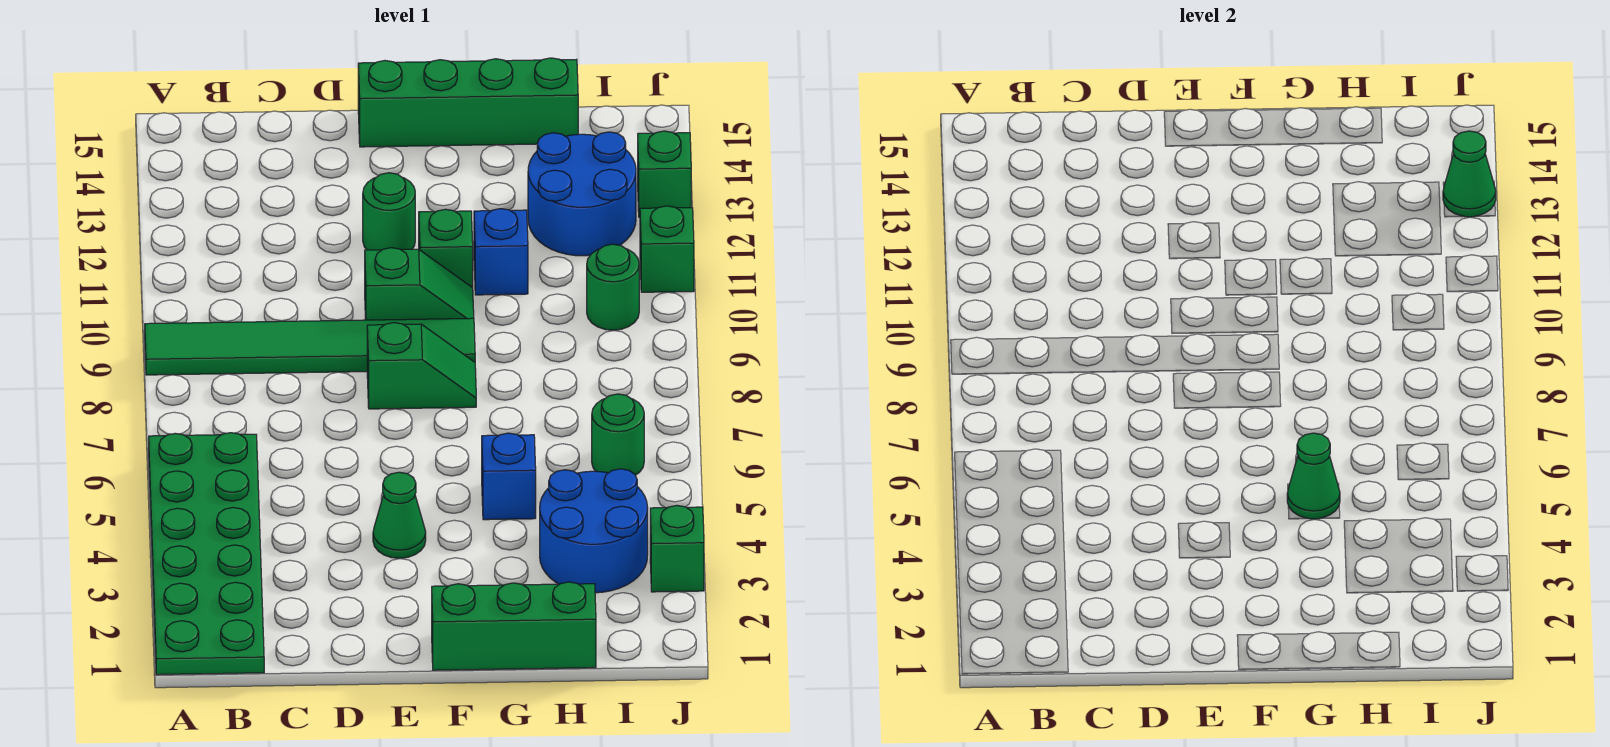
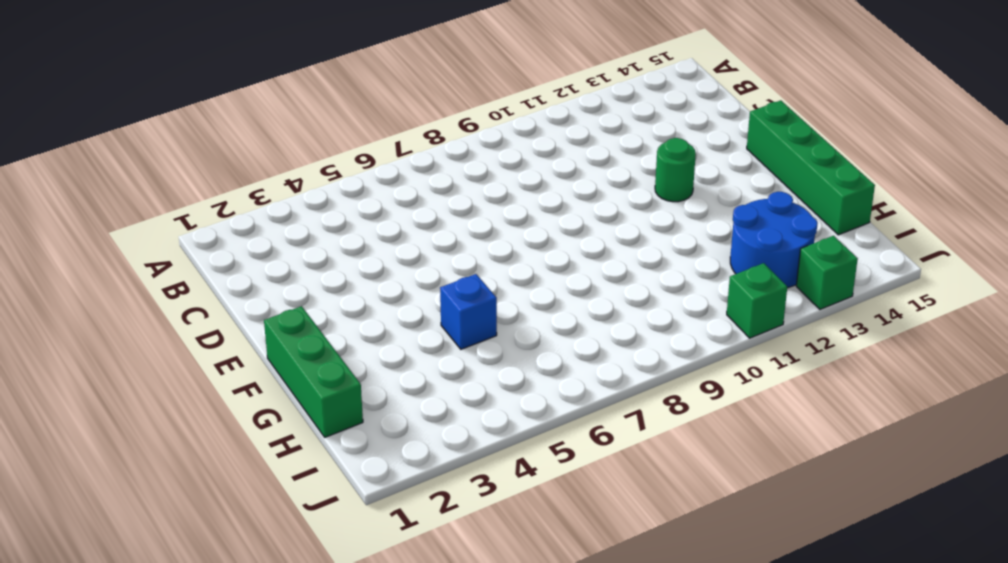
none -> green 2x6 plate [149,433,264,675]
none -> green 1x6 tile [145,318,475,375]
none -> green 1x1 cone [373,472,426,558]

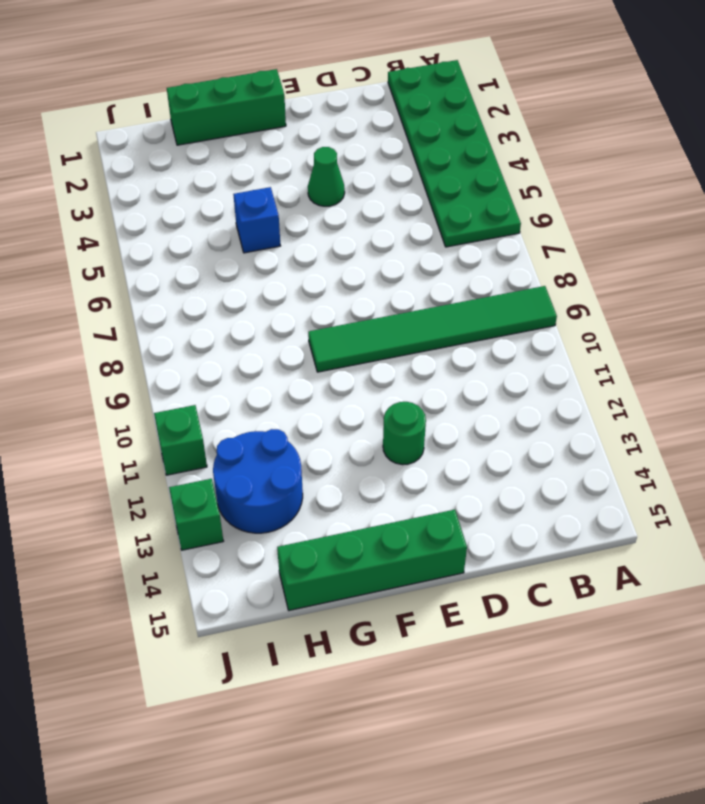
none -> green 1x2 slope [367,323,476,409]
none -> green 1x2 slope [365,248,474,320]
none -> green 1x1 brick [419,209,473,288]

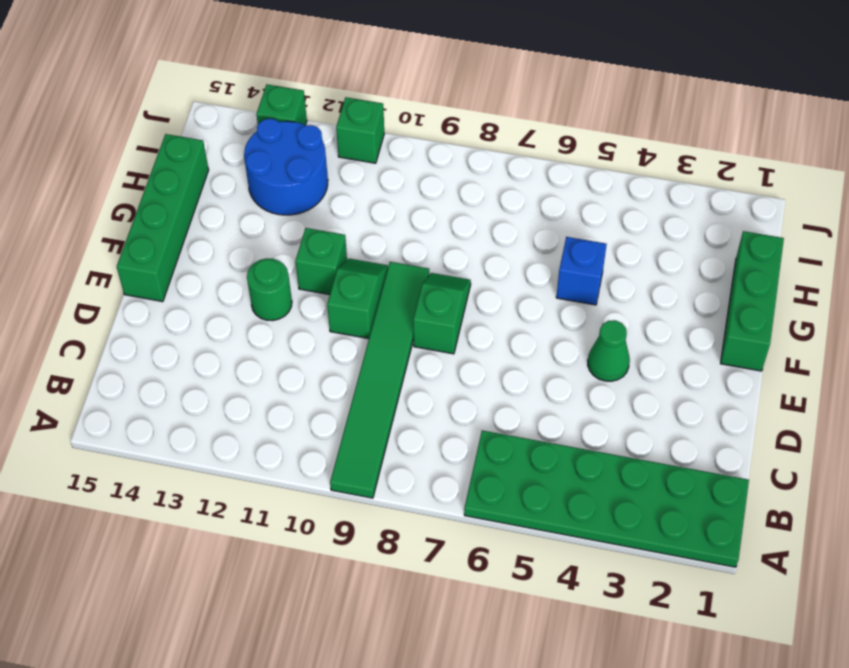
none -> blue 1x1 brick [474,209,528,295]
none -> blue 2x2 round brick [540,469,648,593]
none -> green 1x1 round brick [592,394,644,475]

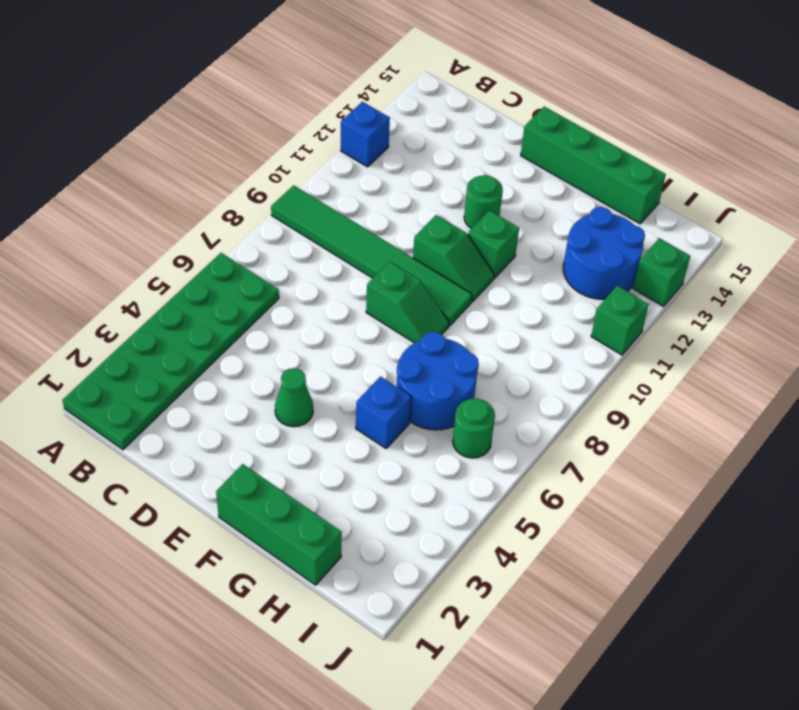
blue 1x1 brick [341,102,390,167] -> blue 1x1 brick moved to [474,209,528,295]
blue 2x2 round brick [397,332,479,430] -> blue 2x2 round brick moved to [540,469,648,593]
none -> green 1x1 round brick [587,244,639,330]
none -> green 1x1 brick [650,505,704,592]
none -> green 1x1 cone [1287,433,1340,519]

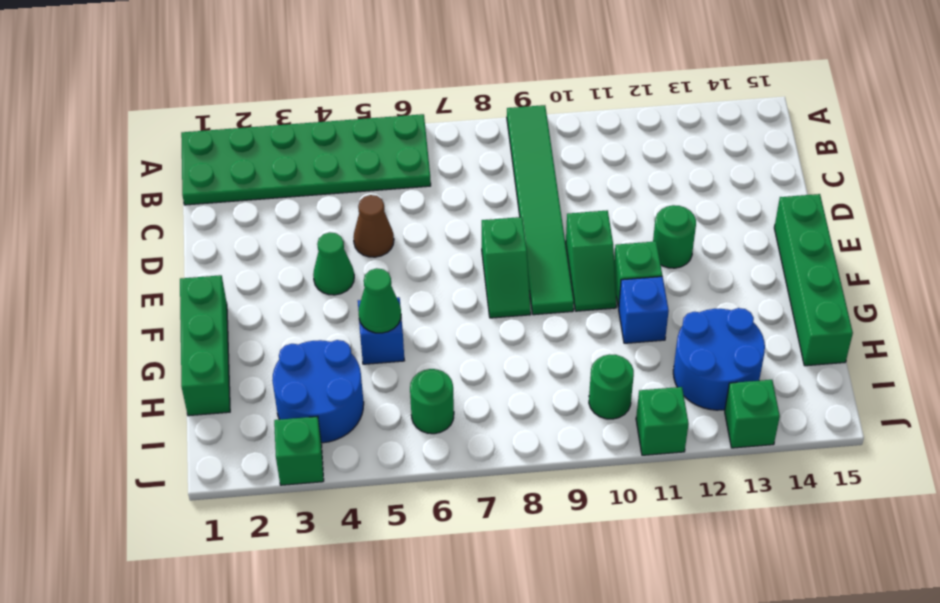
brown 1x1 cone [353,195,394,257] -> none
none -> green 1x1 cone [1443,131,1496,217]

